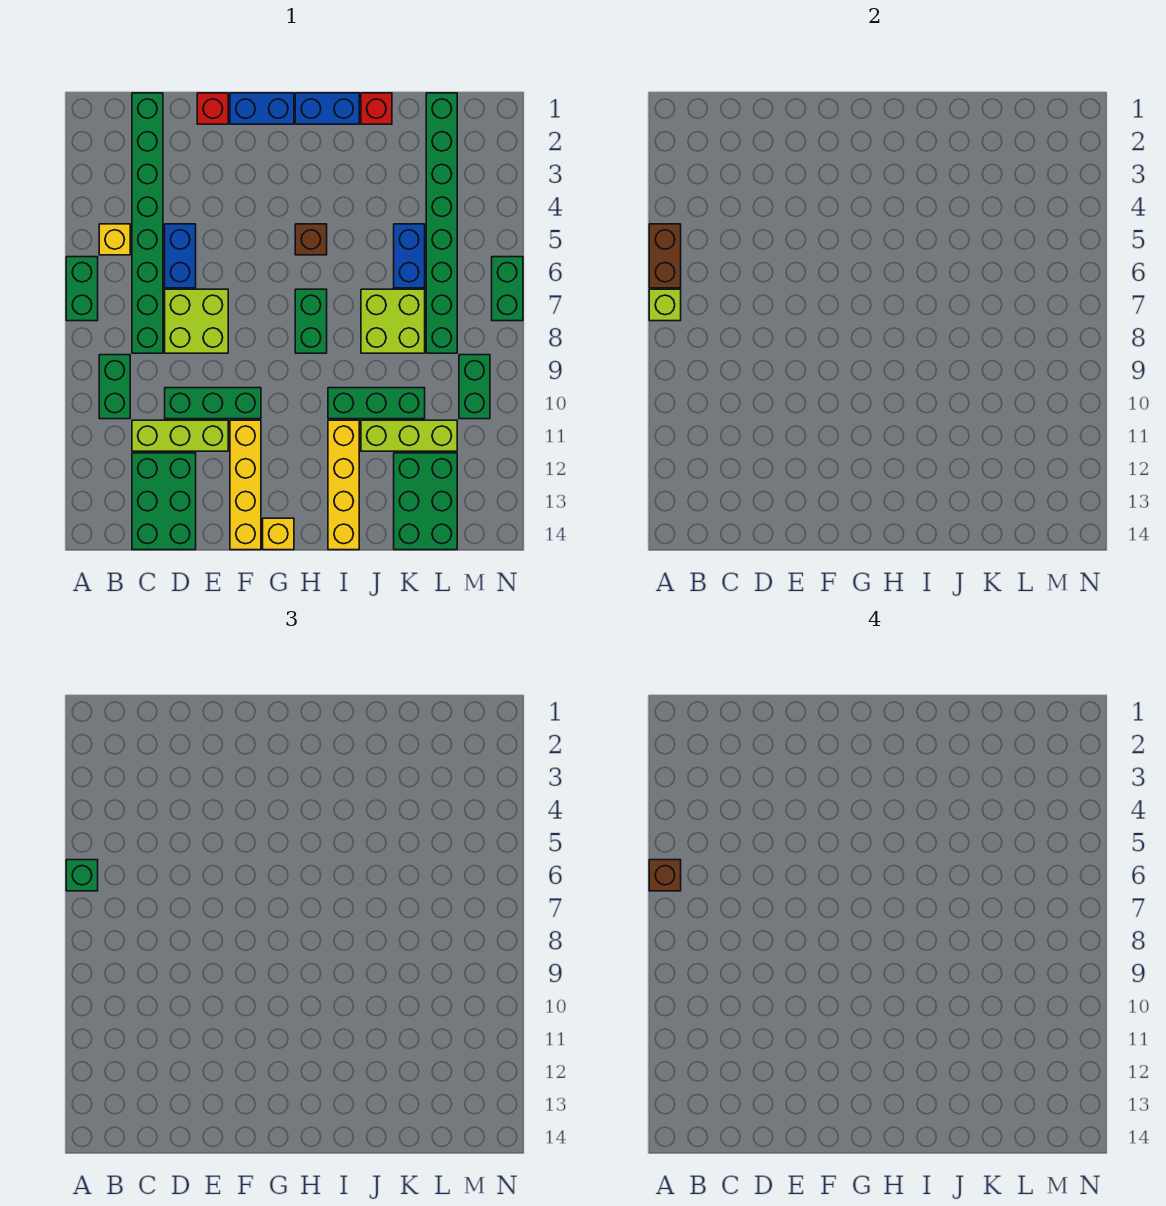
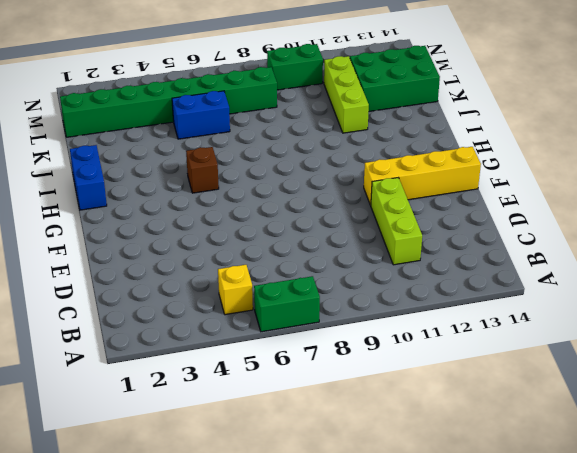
none -> green 1x2 brick [99,355,130,419]
none -> green 1x8 brick [132,93,163,353]
none -> green 2x3 brick [132,453,196,550]
none -> blue 1x2 brick [165,224,196,288]

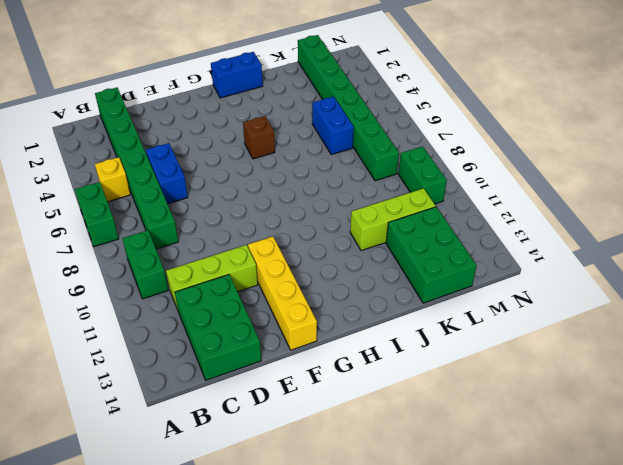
none -> lime 2x2 brick [165,289,228,353]
none -> green 1x3 brick [165,388,261,419]
none -> red 1x1 brick [197,93,228,124]
none -> blue 1x2 brick [230,93,294,124]

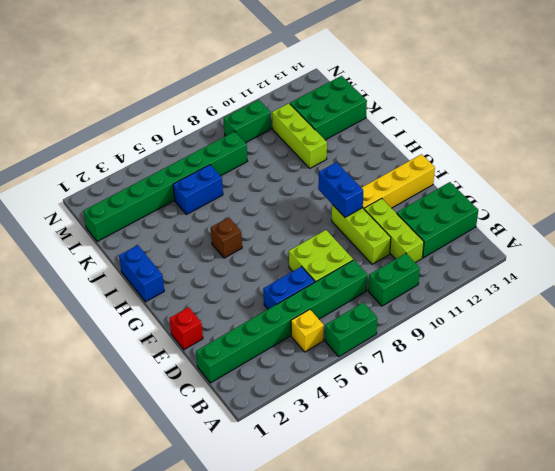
lime 1x3 brick [332,204,391,264] -> green 1x3 brick [165,388,261,419]
blue 1x2 brick [318,162,363,217] -> blue 1x2 brick moved to [230,93,294,124]
none -> yellow 1x1 brick [263,518,294,550]
none -> green 1x2 brick [295,289,327,353]
none -> green 1x3 brick [328,388,425,419]
none -> yellow 1x4 brick [328,420,359,550]

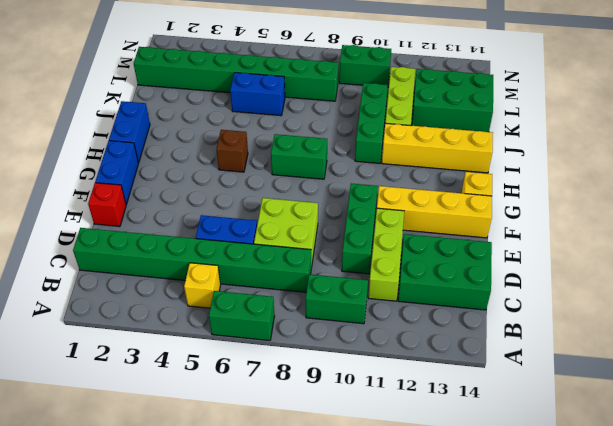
none -> red 1x1 brick [361,93,392,124]
none -> lime 2x2 brick [361,289,425,353]
none -> green 1x2 brick [492,257,523,321]
none -> brown 1x2 brick [649,224,681,288]

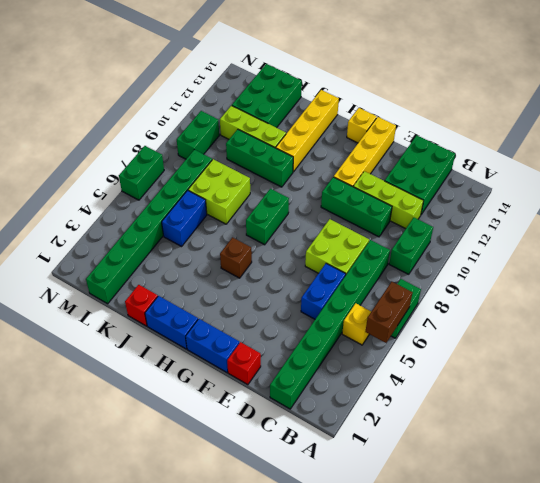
none -> lime 1x1 brick [649,289,681,321]
none -> green 1x1 brick [66,860,98,891]
none -> brown 1x1 brick [649,860,681,891]

